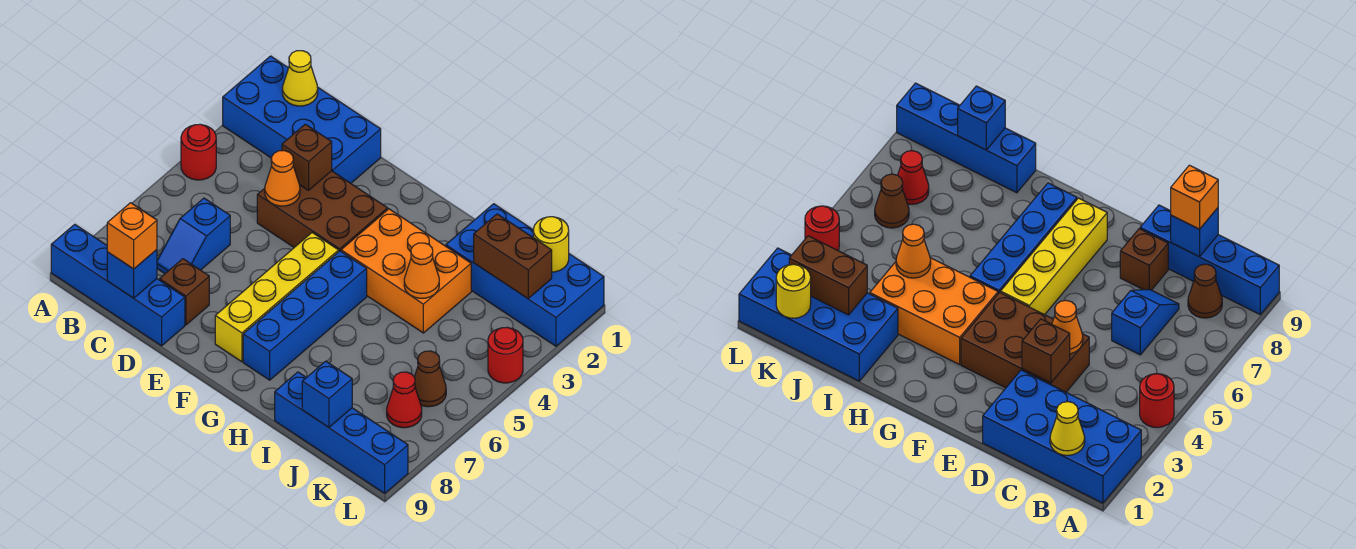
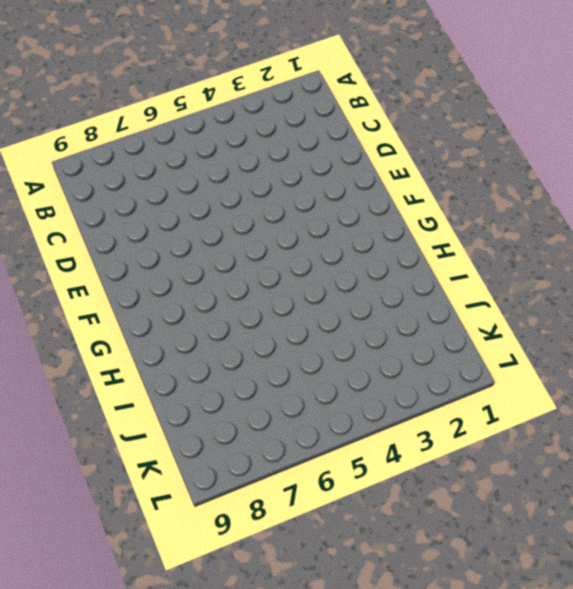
none -> blue 2x4 brick [223,56,381,183]
none -> red 1x1 round brick [181,124,216,180]
none -> blue 1x4 brick [51,224,185,346]

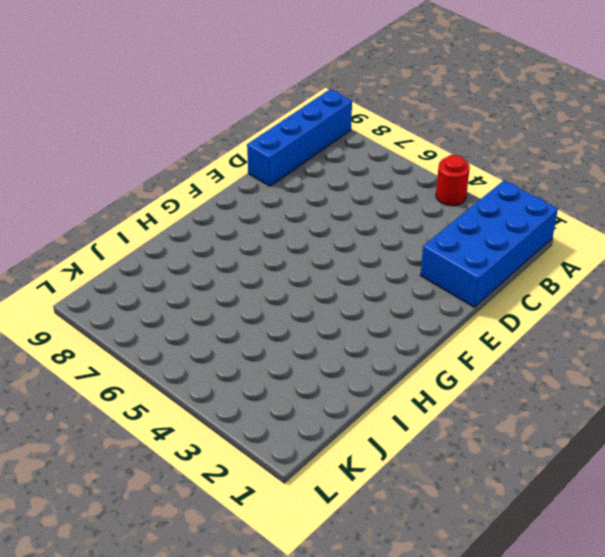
none -> brown 1x1 cone [1188,264,1222,318]
none -> blue 1x2 slope [157,198,230,274]
none -> brown 2x3 brick [257,171,388,251]

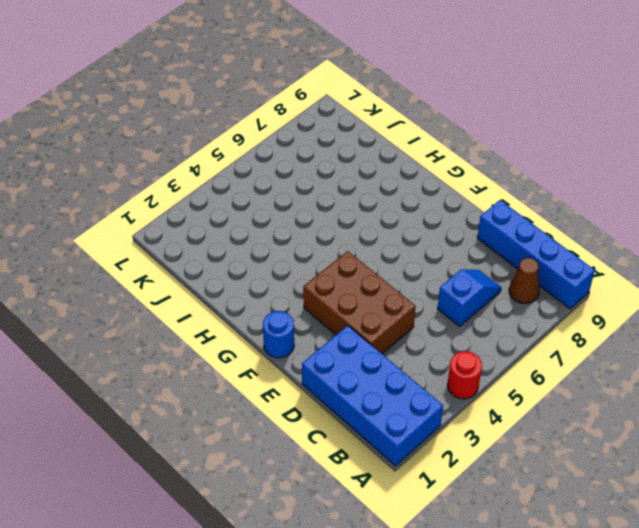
blue 1x1 round brick [263,311,294,358] -> none
none -> brown 1x1 brick [160,259,209,325]
none -> yellow 1x4 brick [215,233,339,362]
none -> orange 2x3 brick [341,209,471,333]

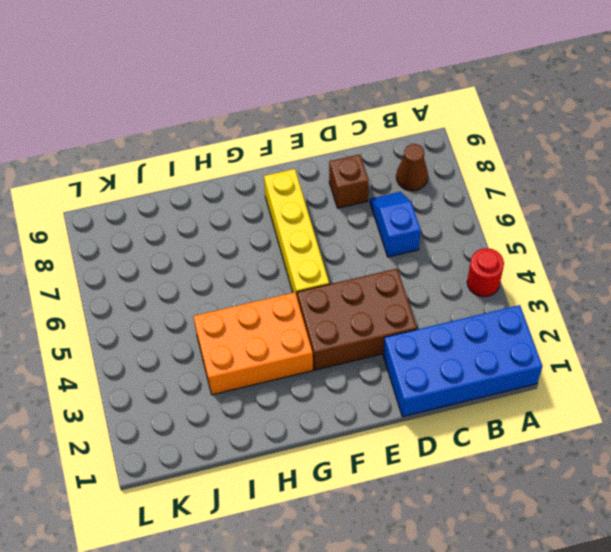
none -> blue 1x4 brick [51,224,185,346]
none -> blue 1x4 brick [243,251,367,380]
none -> blue 2x4 brick [446,204,604,346]

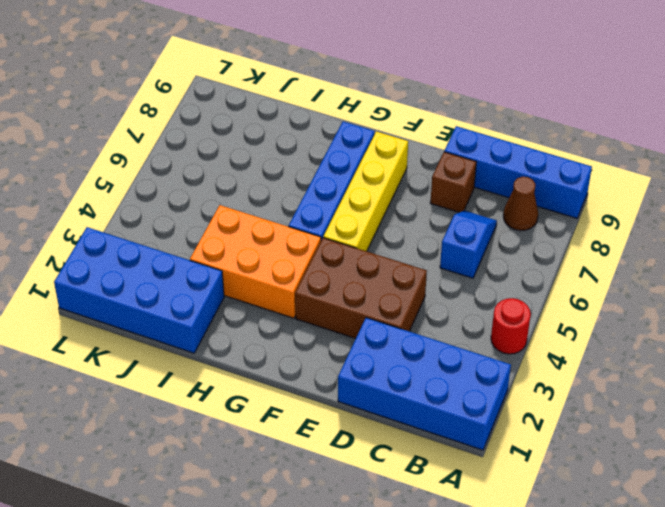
none -> blue 1x4 brick [275,372,408,493]
none -> brown 1x1 cone [415,351,446,407]
none -> red 1x1 cone [387,372,422,428]

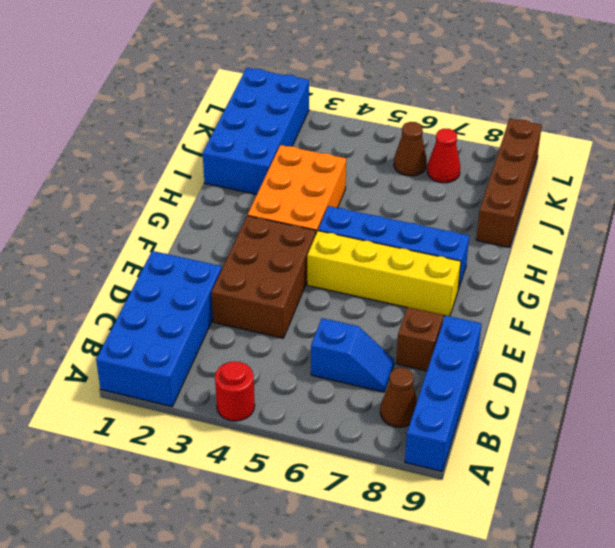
brown 1x4 brick [476,119,542,247] -> blue 1x4 brick [275,372,408,493]
none -> red 1x1 round brick [488,327,523,383]
none -> yellow 1x1 cone [282,51,318,106]
none -> blue 1x1 brick [107,250,157,298]

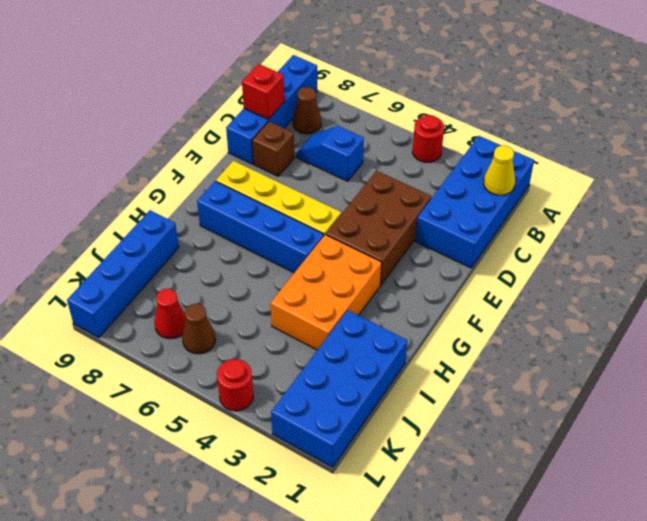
red 1x1 brick [242,64,284,119] -> blue 1x1 brick [107,250,157,298]
none -> brown 1x1 brick [282,124,332,190]
none -> orange 1x1 cone [265,151,300,206]
none -> orange 1x1 cone [404,243,439,298]

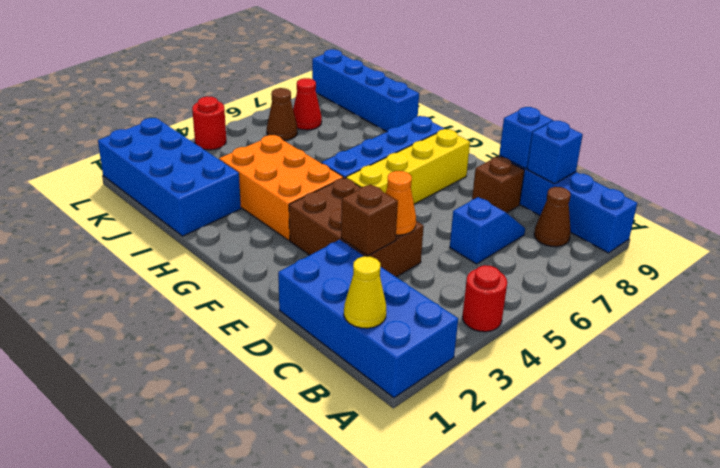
blue 1x1 brick [499,107,553,169] -> blue 1x1 brick moved to [302,361,352,427]
none -> orange 1x1 cone [404,243,439,298]
none -> brown 1x2 brick [474,214,552,298]
none -> yellow 1x1 round brick [533,217,569,272]

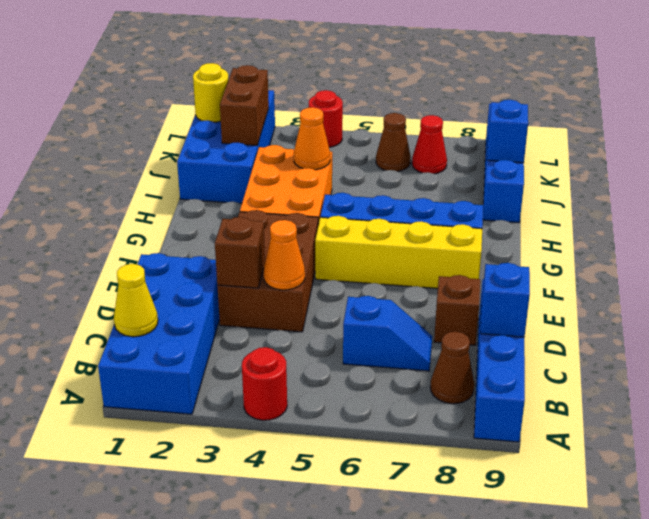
none -> orange 1x1 brick [107,203,157,269]

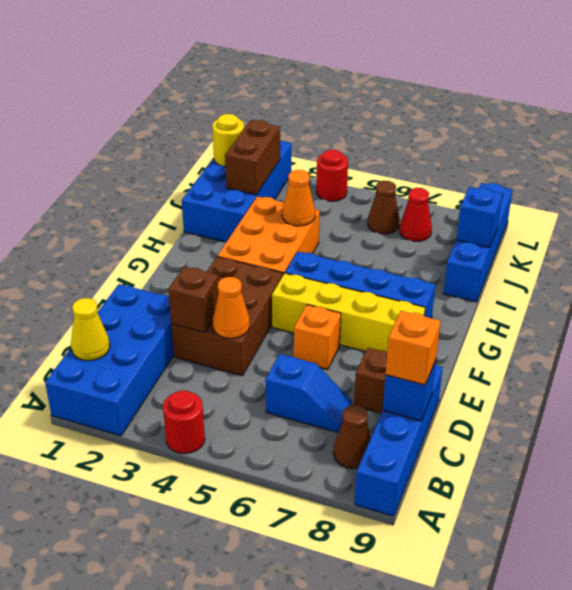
orange 1x1 brick [294,305,341,370] -> none

